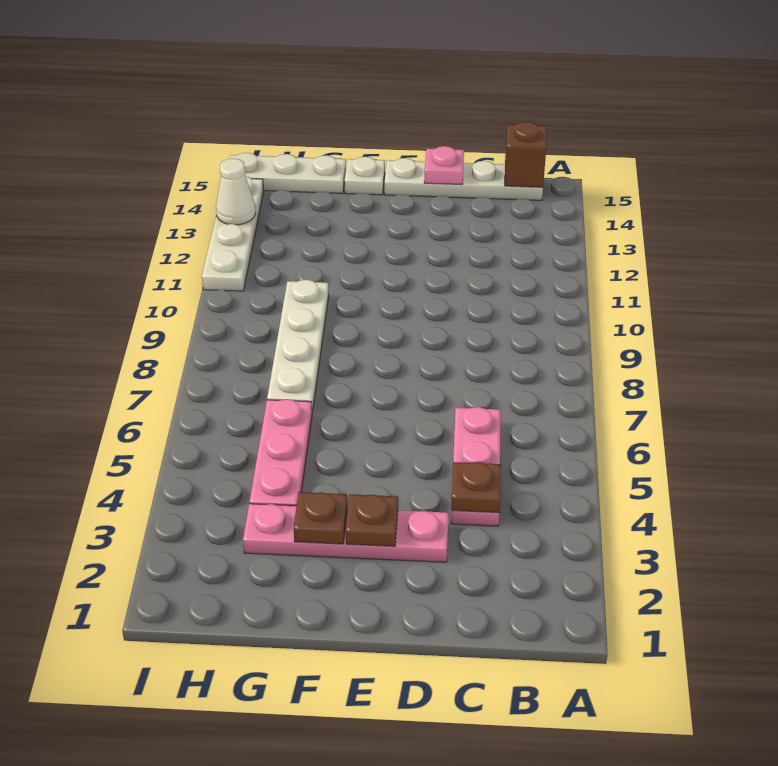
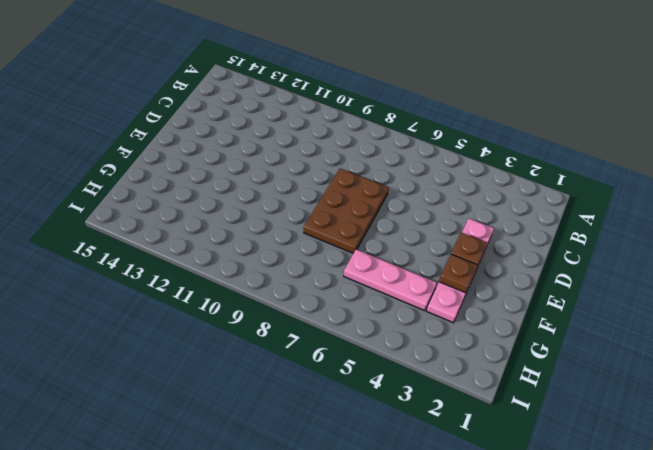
brown 2x3 plate [304,169,389,253] -> none
none -> white 1x4 plate [384,158,543,200]
none -> pink 1x3 plate [451,407,501,526]
none -> white 1x1 plate [345,157,385,195]

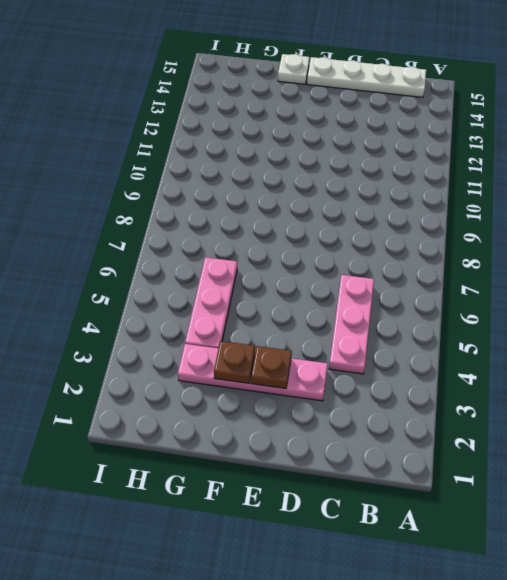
none -> white 1x4 plate [267,280,329,412]
none -> white 1x3 plate [230,153,346,193]
none -> white 1x4 plate [202,176,264,291]

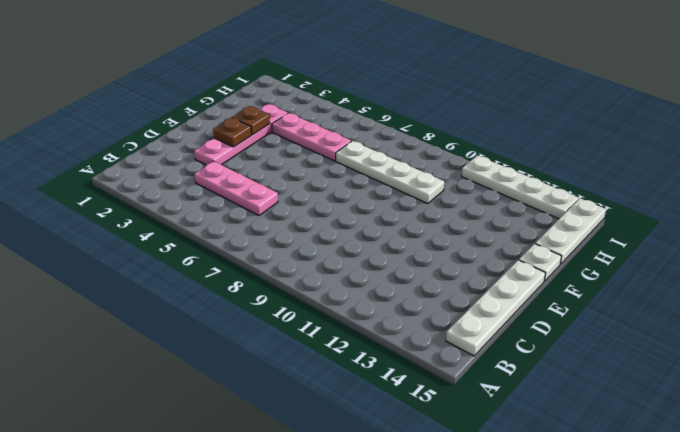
none -> brown 1x1 brick [505,122,546,187]
none -> brown 1x1 plate [451,462,501,513]
none -> pink 1x1 plate [424,146,464,184]

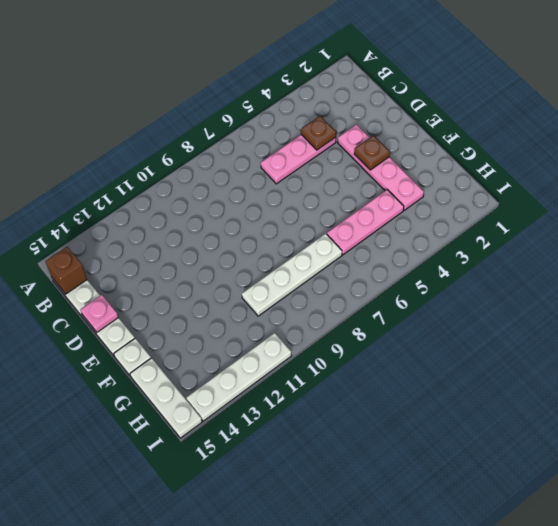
none -> brown 1x1 plate [294,492,347,544]
none -> white 1x1 cone [216,158,256,225]

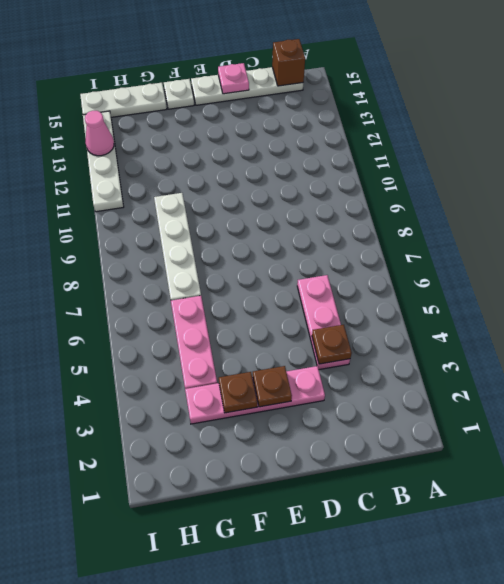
pink 1x1 cone [85,111,114,156] -> white 1x1 cone [216,158,256,225]

